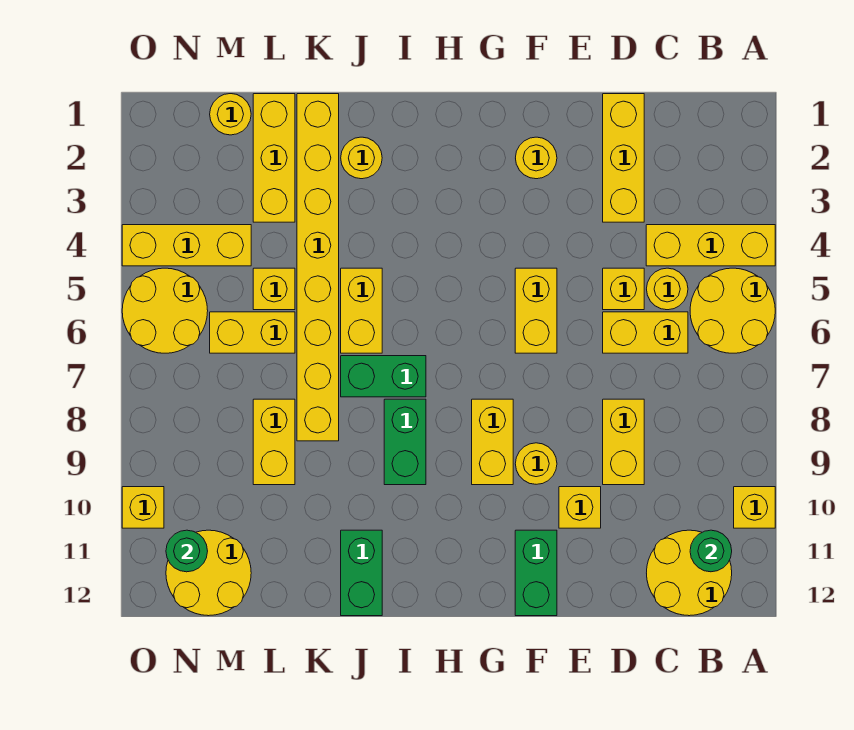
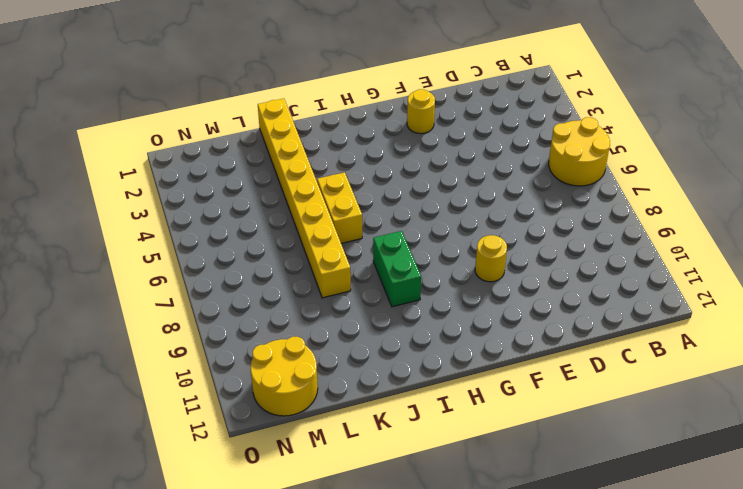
none -> yellow 1x3 brick [646,225,775,266]
none -> yellow 1x1 brick [734,487,775,528]
none -> yellow 2x2 round brick [647,530,732,616]
none -> yellow 1x1 round brick [647,268,688,310]

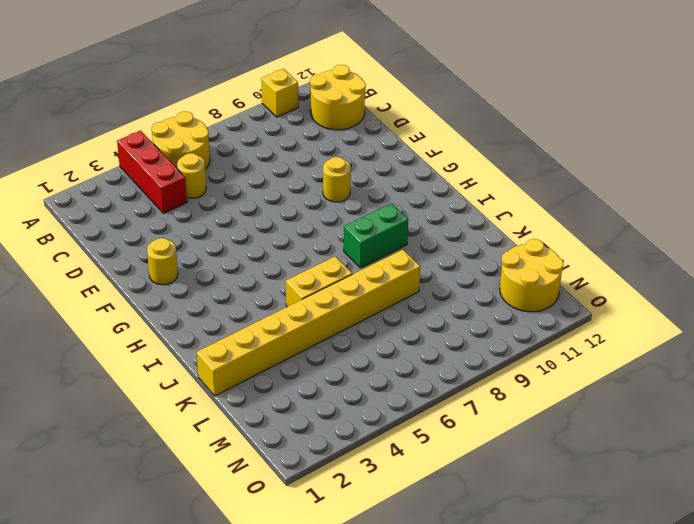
red 1x3 brick [117,131,187,213] -> yellow 1x3 brick [646,225,775,266]
none -> yellow 1x2 brick [603,312,688,353]
none -> yellow 1x3 brick [603,94,644,222]
none -> yellow 1x1 brick [603,268,644,310]
none -> yellow 1x2 brick [603,399,644,485]

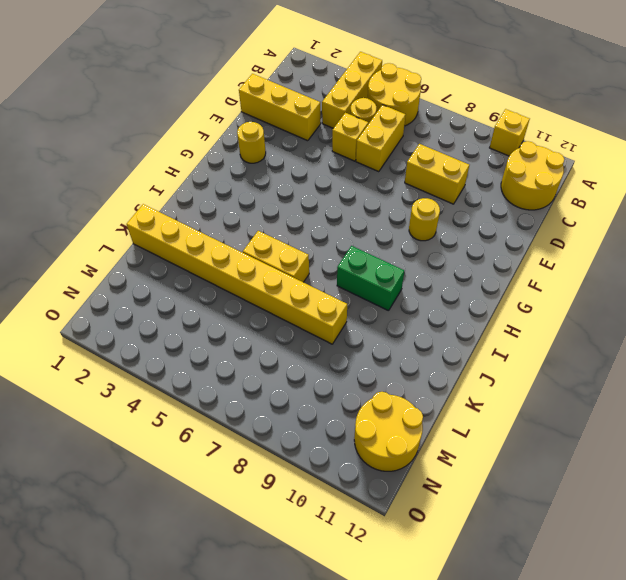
none -> yellow 1x1 brick [559,487,601,528]
none -> yellow 1x2 brick [515,268,557,353]
none -> green 1x2 brick [515,530,557,616]
none -> yellow 1x2 brick [472,399,513,485]

